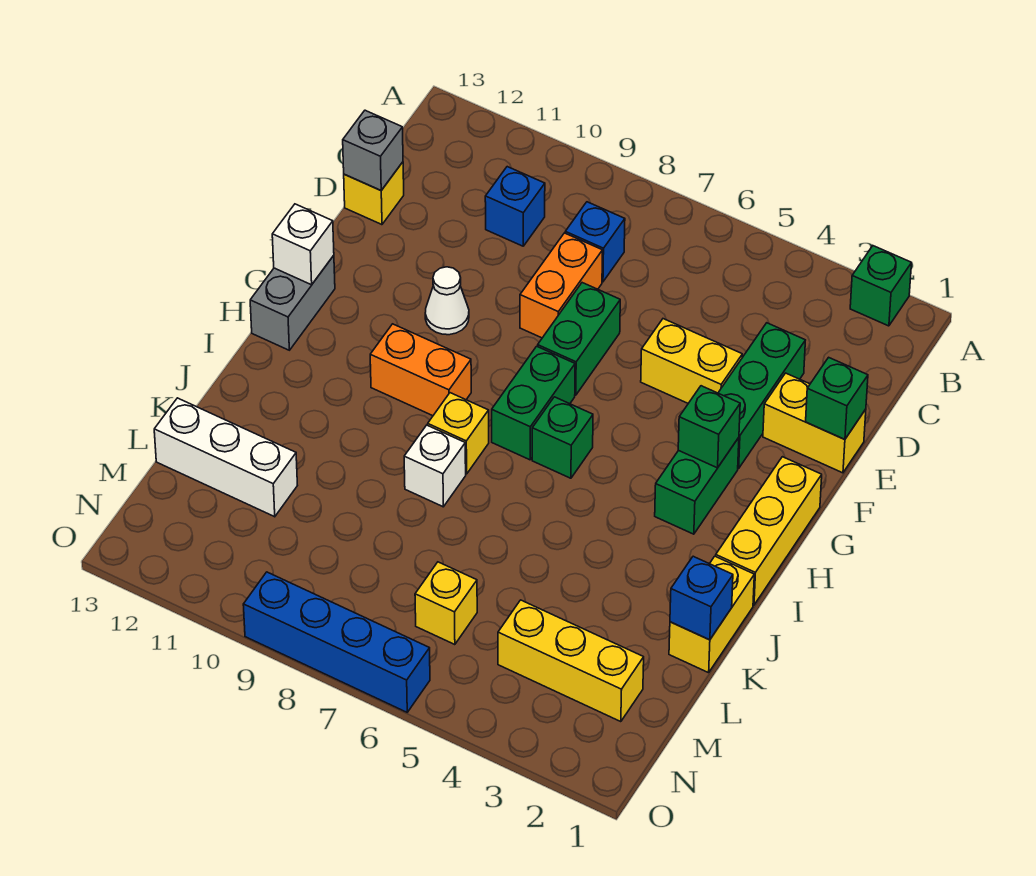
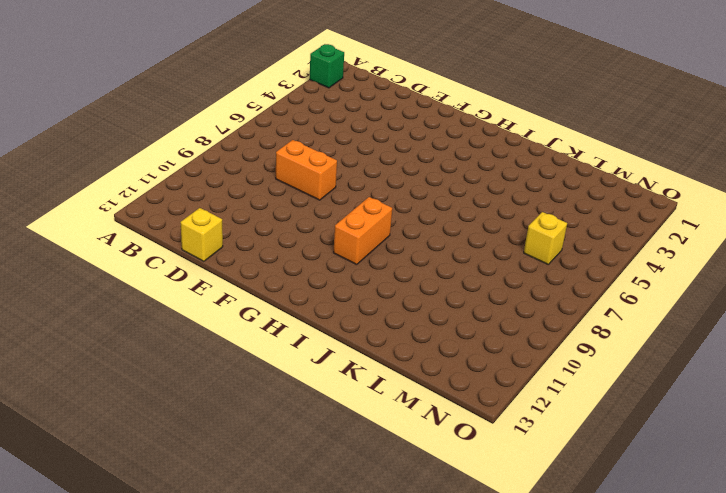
none -> blue 1x1 brick [565,202,625,282]
none -> blue 1x1 brick [485,167,545,246]
none -> green 1x3 brick [718,323,805,468]

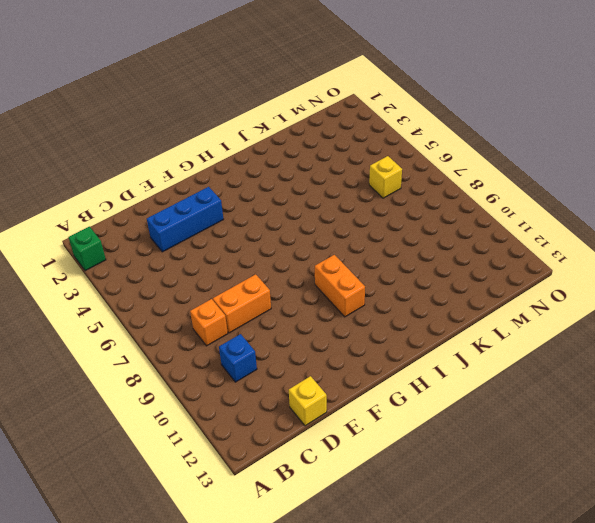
orange 1x1 brick [190,299,228,346] -> blue 1x1 brick [565,202,625,282]
blue 1x3 brick [147,187,224,252] -> green 1x3 brick [718,323,805,468]
none -> yellow 1x2 brick [763,373,866,473]
none -> yellow 1x2 brick [641,319,742,403]
none -> green 1x2 brick [538,283,620,395]

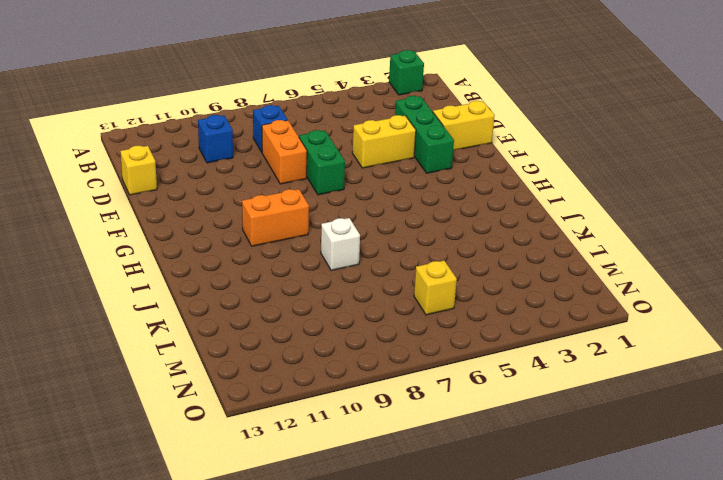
none -> white 1x1 cone [425,267,469,335]
none -> yellow 1x3 brick [716,457,822,605]
none -> green 1x2 brick [655,438,739,534]

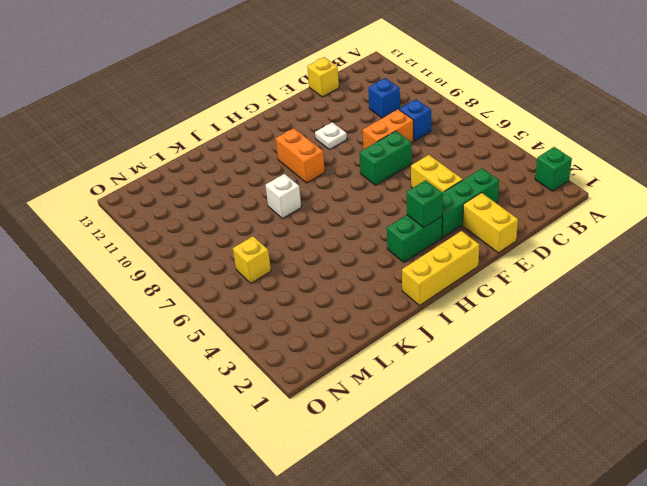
white 1x1 plate [315,122,347,150] -> white 1x1 cone [425,267,469,335]
none -> green 1x2 brick [492,346,575,460]
none -> grey 1x2 brick [250,255,335,350]
none -> green 1x1 brick [532,397,593,478]

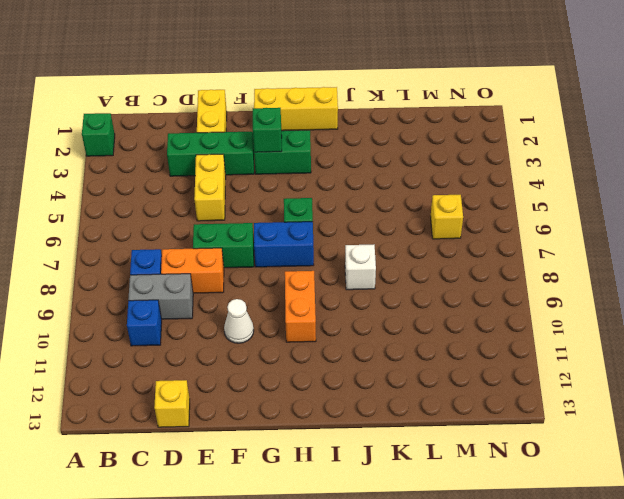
grey 1x2 brick [128,274,193,319] -> grey 1x2 brick moved to [250,255,335,350]
blue 1x2 brick [254,222,314,267] -> green 1x2 brick [492,346,575,460]
none -> yellow 1x1 brick [428,393,489,474]
none -> yellow 1x2 brick [669,556,754,673]
none -> white 1x3 brick [154,398,297,517]

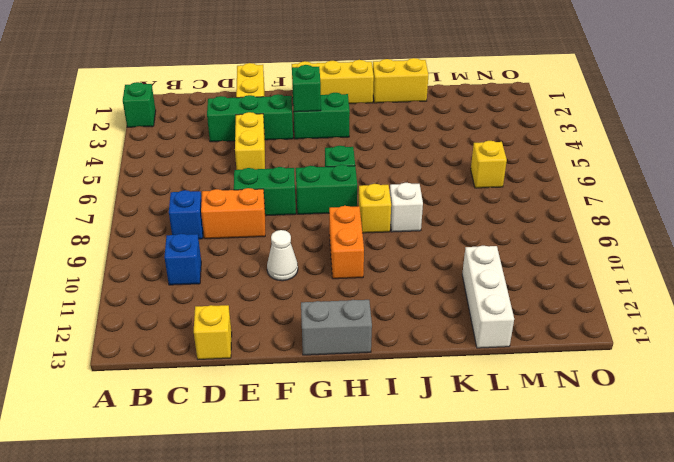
none -> yellow 1x3 brick [498,600,644,722]
none -> blue 1x4 brick [243,572,430,712]
none -> grey 1x1 brick [343,110,403,190]

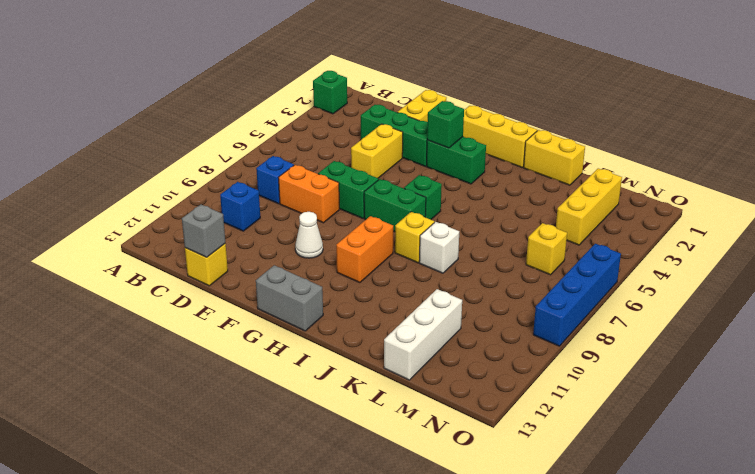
none -> green 1x1 brick [806,357,868,439]
none -> white 1x1 brick [272,204,334,285]
none -> blue 1x1 brick [670,556,733,640]

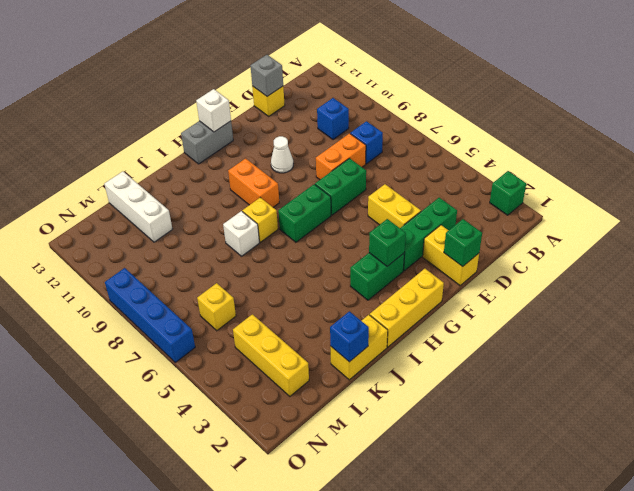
none -> green 1x1 brick [532,397,593,478]

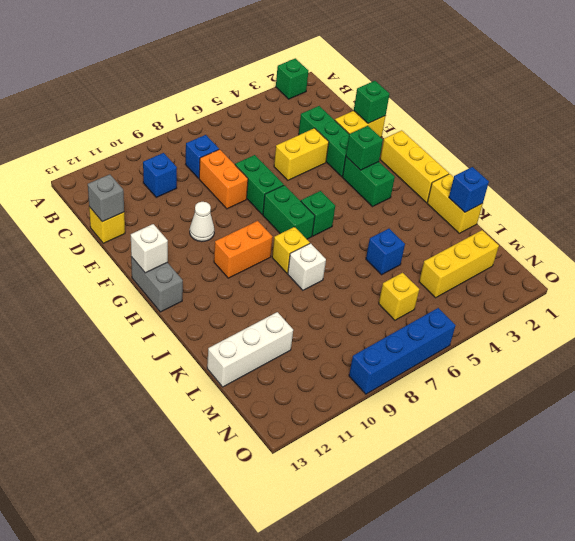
blue 1x1 brick [366,229,405,275] -> none

